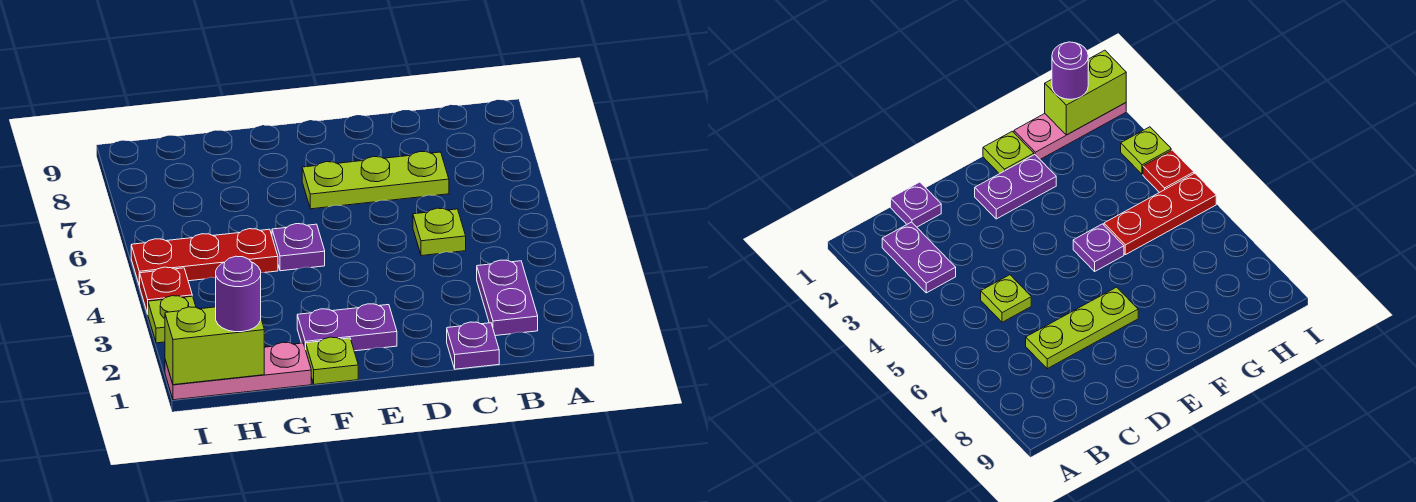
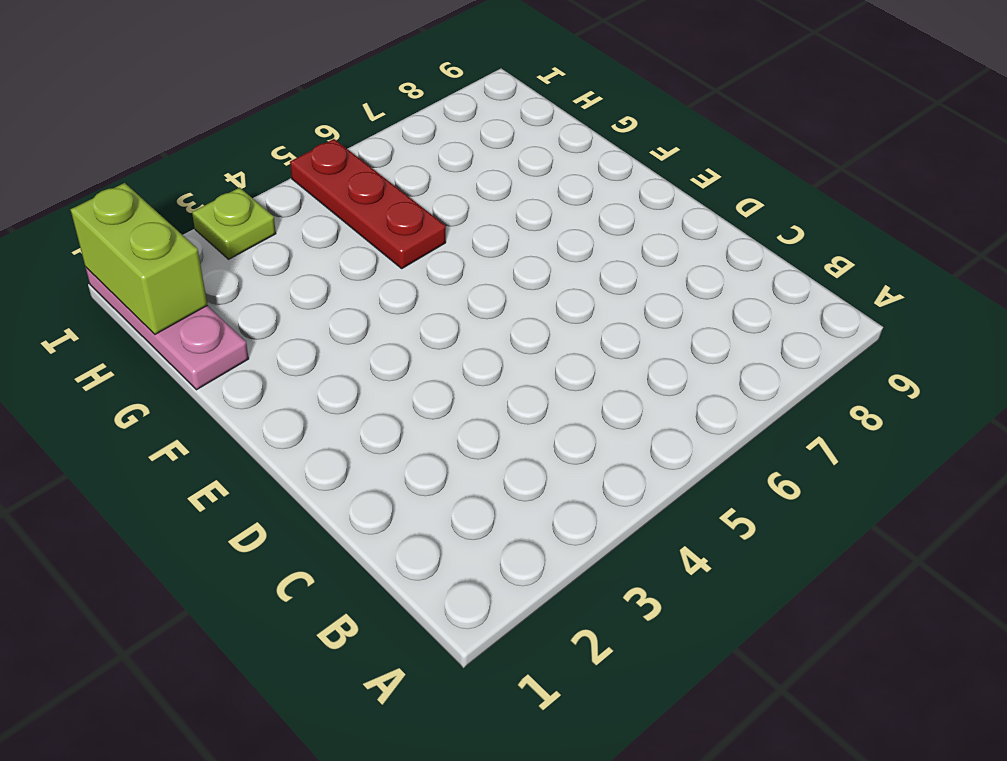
none -> purple 1x2 plate [477,260,538,336]
none -> purple 1x1 plate [447,322,499,369]
none -> lime 1x1 plate [413,208,466,256]

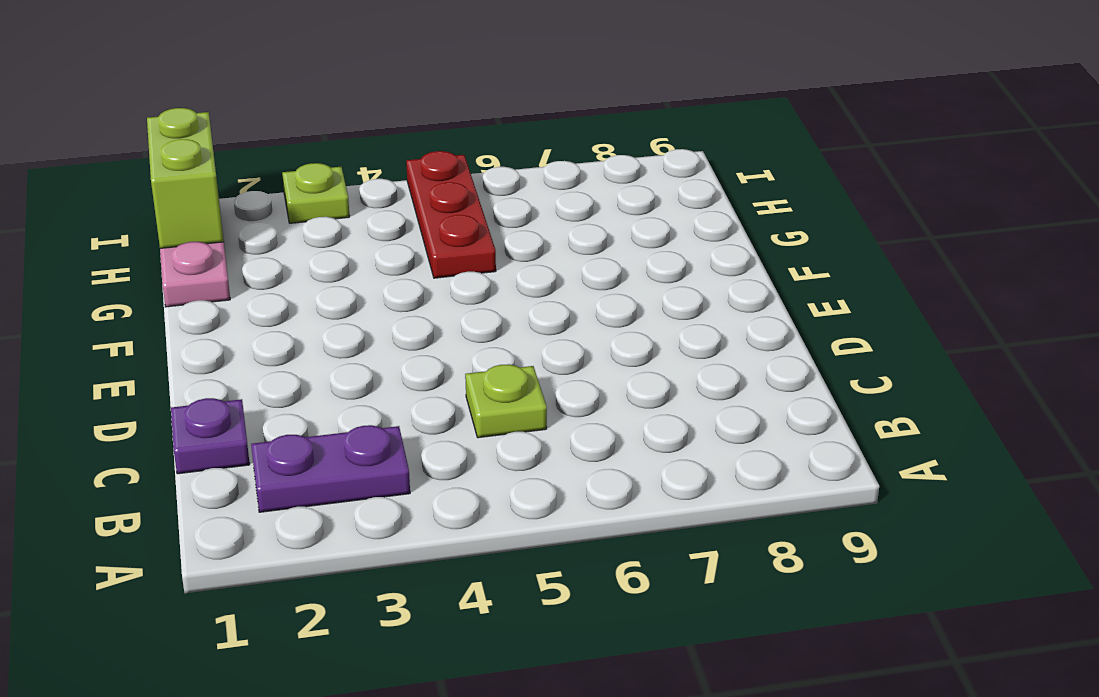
none -> lime 1x3 plate [302,152,449,209]
none -> purple 1x2 plate [297,304,397,351]
none -> lime 1x1 plate [306,337,358,385]

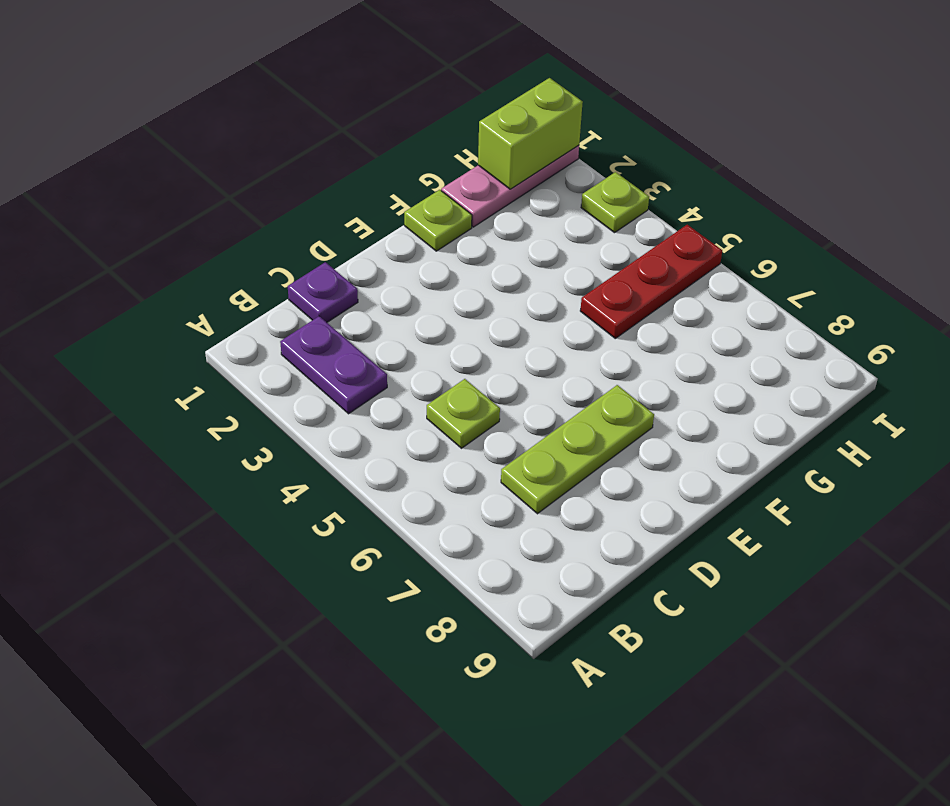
none -> purple 1x2 plate [297,304,397,351]
none -> purple 1x1 plate [272,224,325,271]
none -> red 1x1 plate [140,267,192,314]

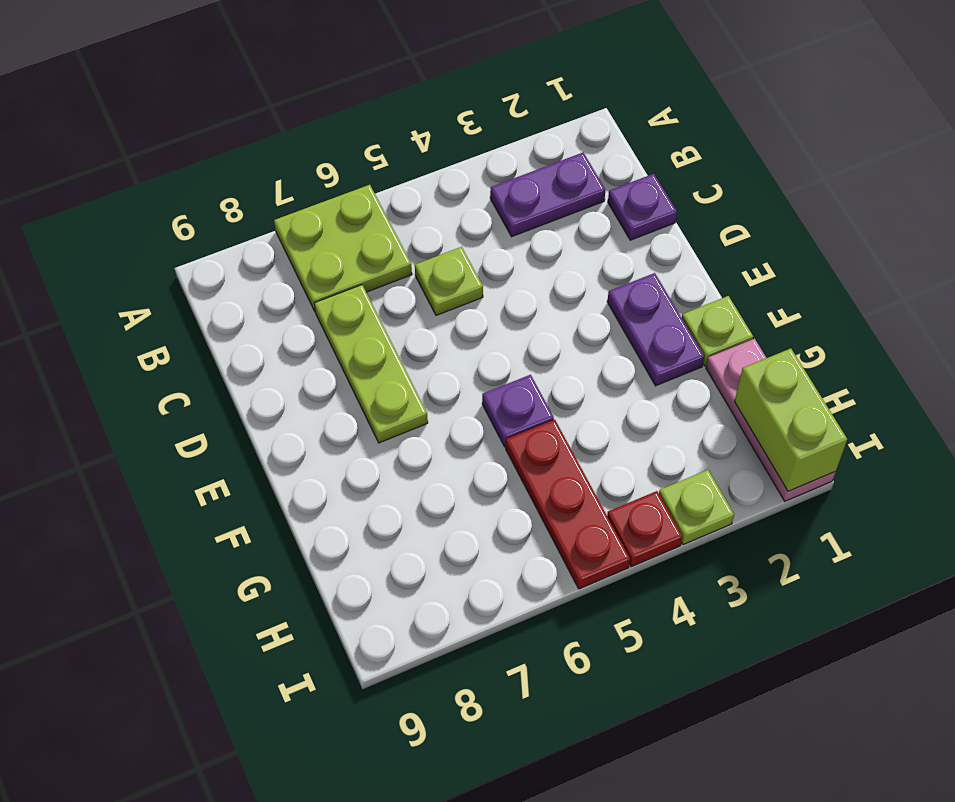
lime 2x2 plate [274,185,412,311] -> none
none -> purple 1x1 round brick [216,256,261,332]

